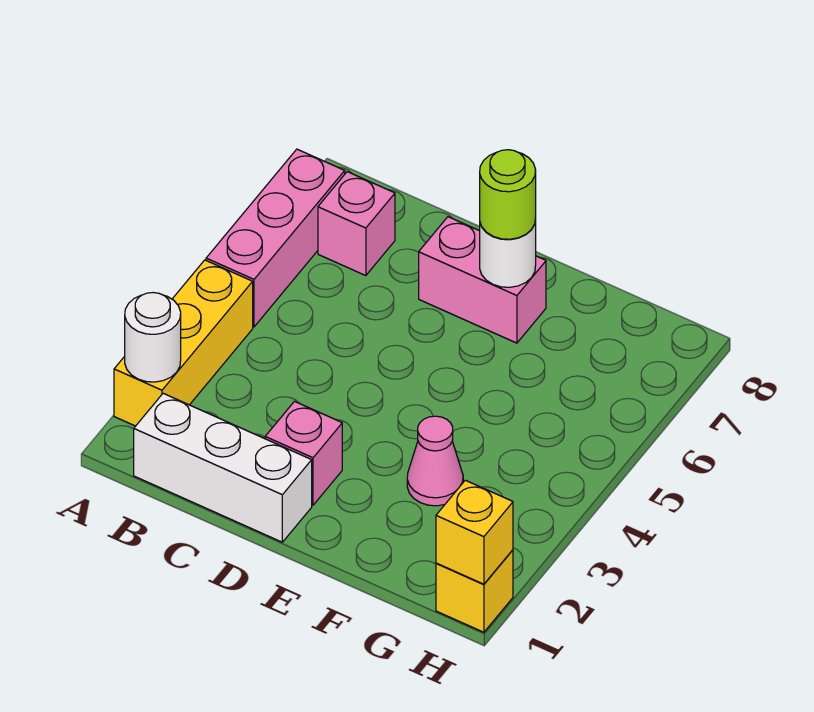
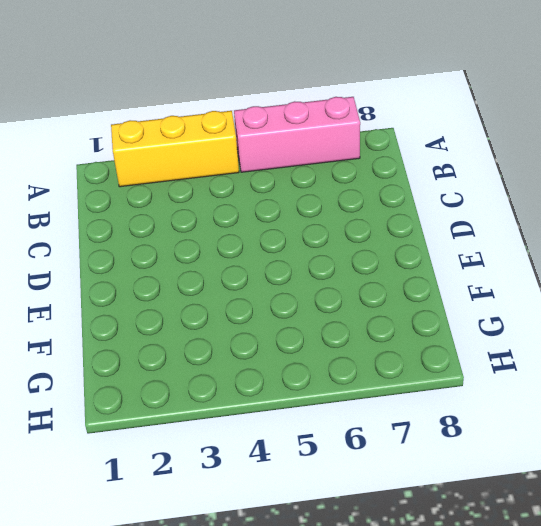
none -> white 1x3 brick [134,393,312,542]
none -> pink 1x1 brick [318,172,395,276]
none -> pink 1x1 brick [265,401,342,505]

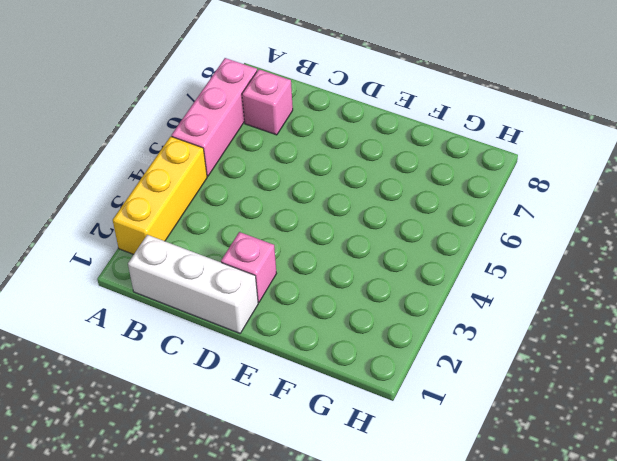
none -> pink 1x2 brick [419,217,546,343]
none -> pink 1x1 cone [407,416,463,506]
none -> yellow 1x1 brick [436,550,513,632]

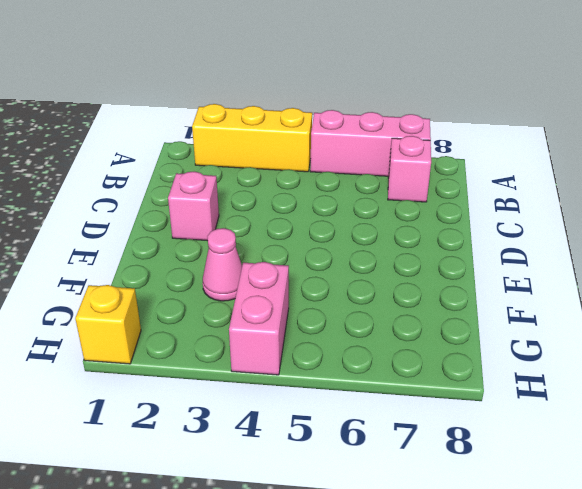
pink 1x2 brick [229,262,289,375] -> pink 1x2 brick moved to [419,217,546,343]
none -> white 1x3 brick [134,393,312,542]
none -> white 1x1 round brick [125,293,181,382]
none -> white 1x1 round brick [480,219,536,287]

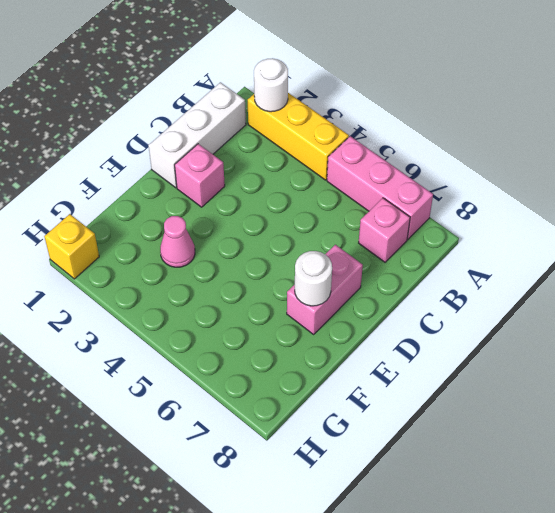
none -> yellow 1x1 brick [436,480,513,584]
none -> lime 1x1 round brick [480,150,536,239]

